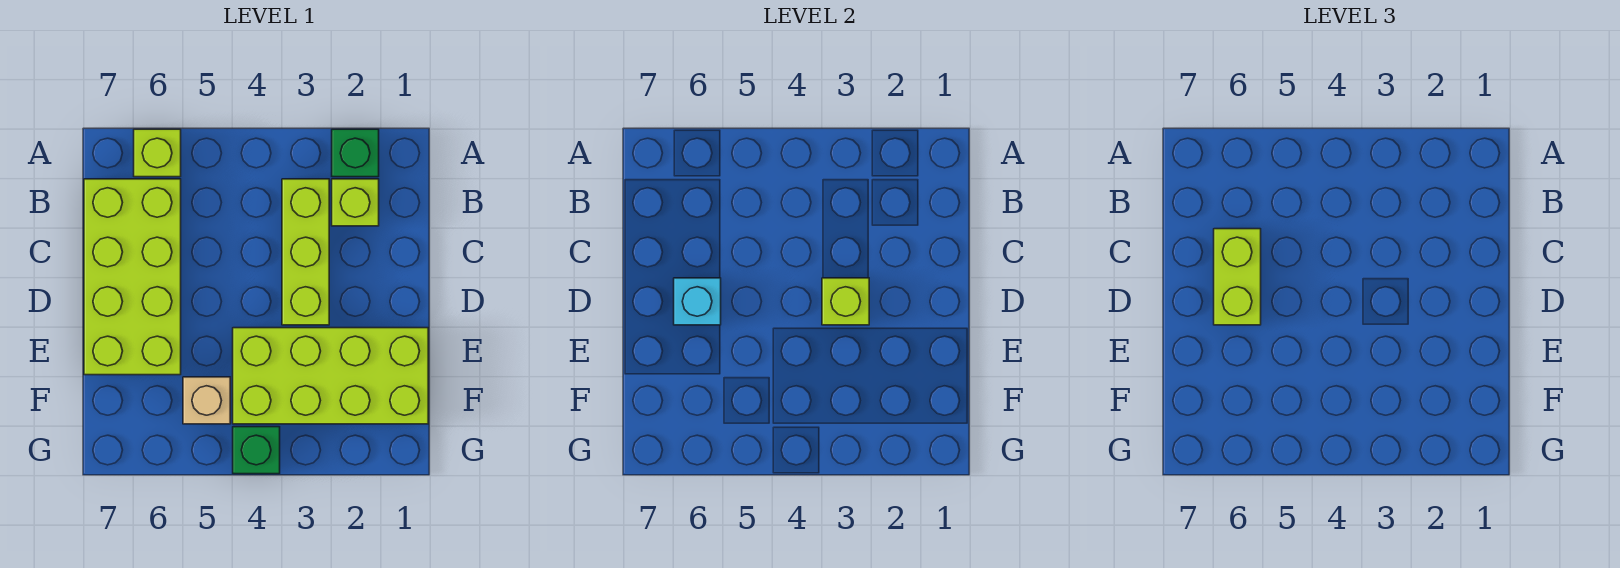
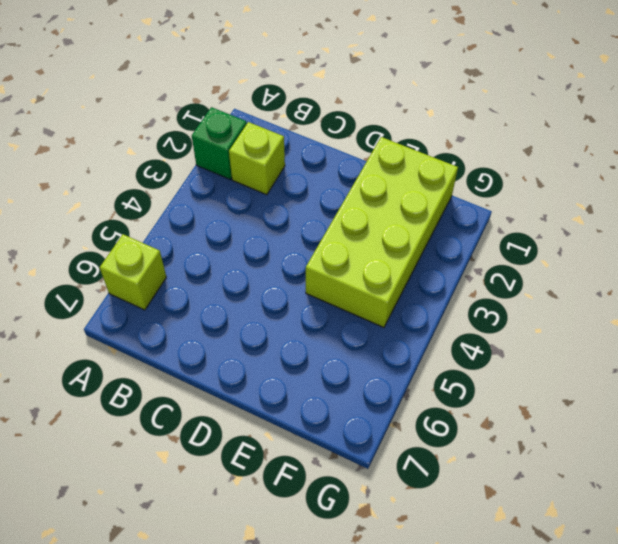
none -> lime 1x3 brick [282,179,329,325]
none -> lime 2x4 brick [84,179,181,375]

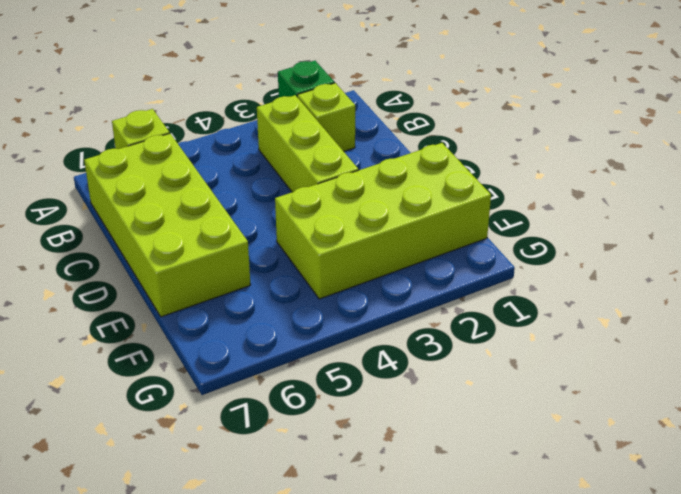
none -> tan 1x1 brick [183,377,230,424]
none -> green 1x1 brick [233,427,280,474]

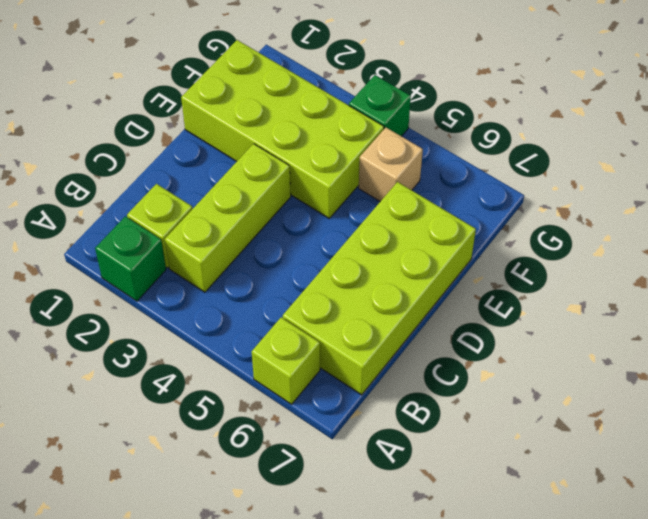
none -> lime 1x1 brick [822,278,869,325]
none -> cyan 1x1 brick [674,278,721,325]

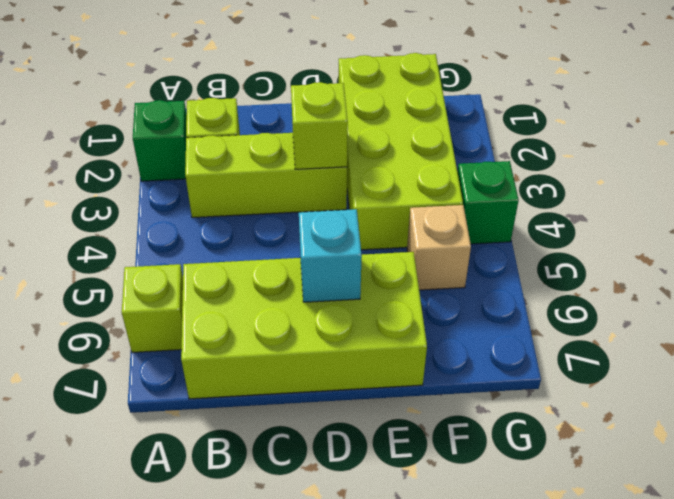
none -> lime 1x2 brick [1214,229,1261,325]

